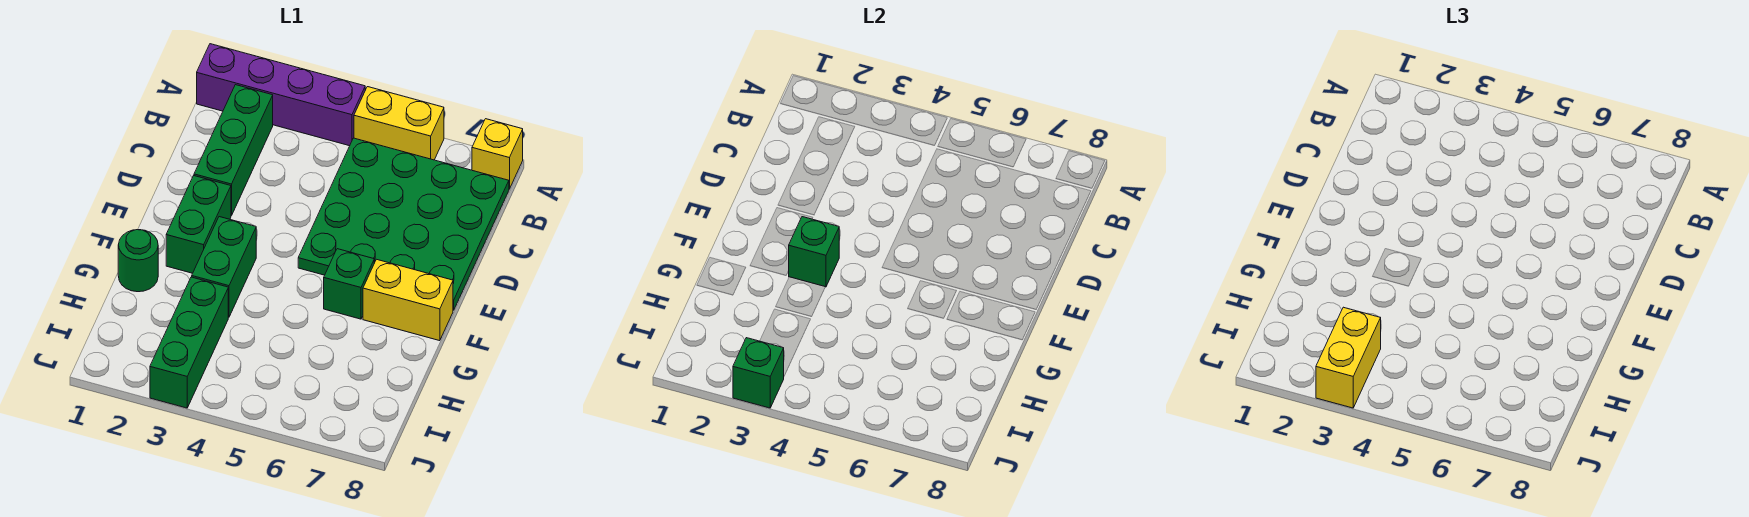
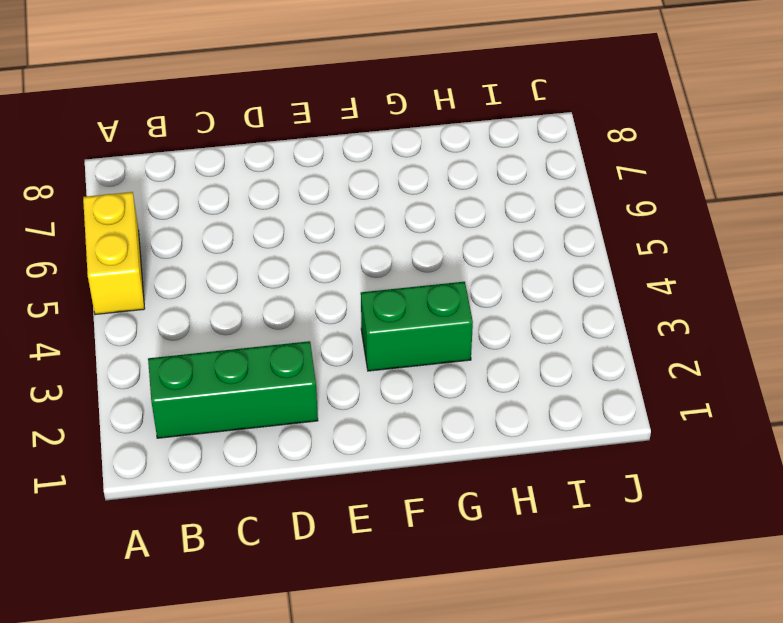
none -> purple 1x4 brick [197,44,365,146]
none -> yellow 1x1 brick [472,119,523,189]
none -> green 4x4 plate [298,138,509,310]

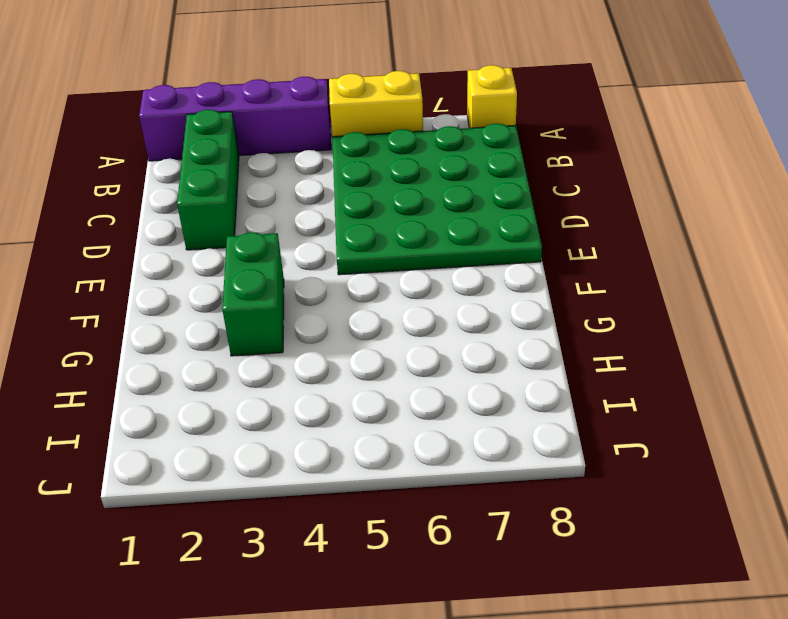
none -> green 1x2 brick [166,176,231,273]
none -> green 1x1 brick [324,249,375,319]
none -> yellow 1x2 brick [363,259,453,341]

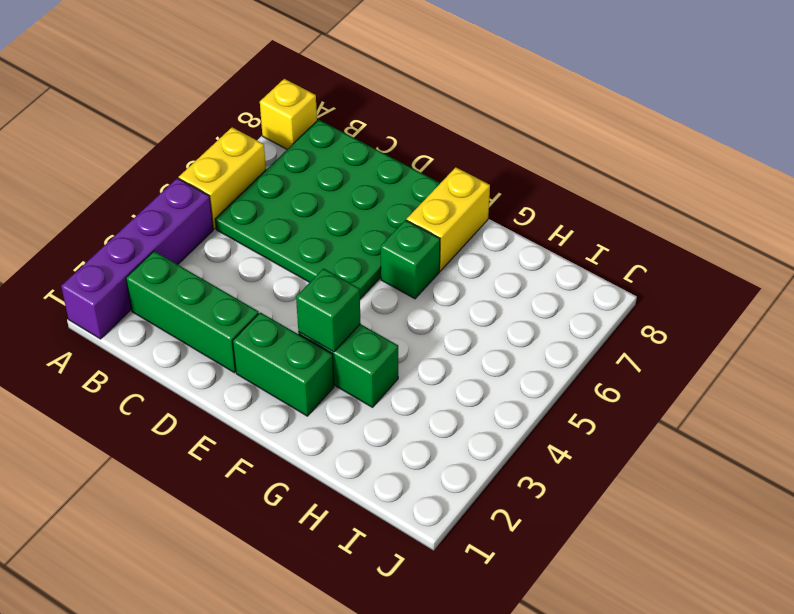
none -> green 1x1 round brick [118,230,158,292]
none -> green 1x3 brick [150,277,228,408]
none -> green 1x1 brick [733,338,784,408]

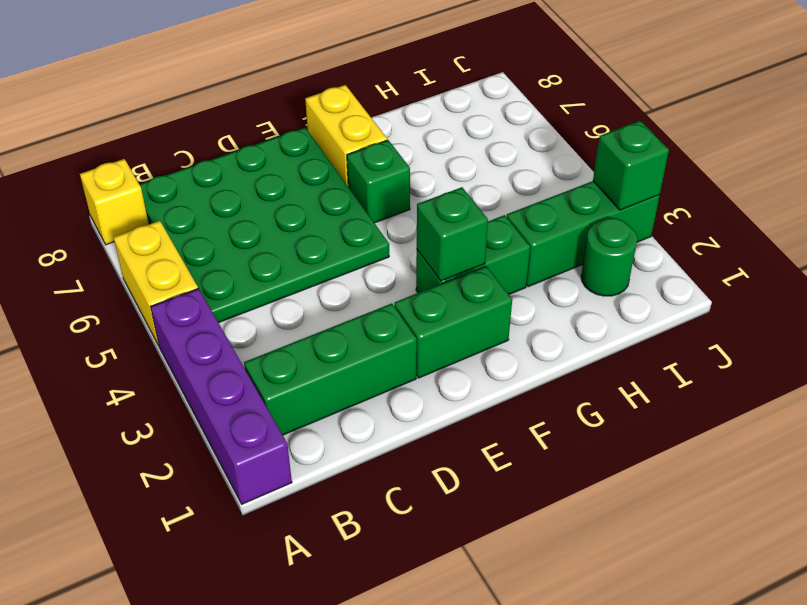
green 1x1 round brick [581,218,637,296] -> green 1x1 round brick moved to [118,230,158,292]
none -> yellow 1x2 brick [1316,307,1381,408]

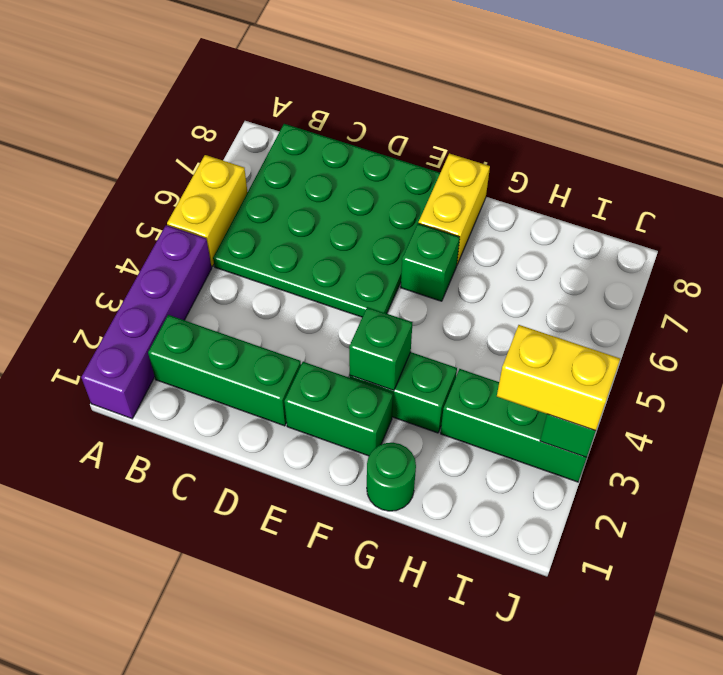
none -> yellow 1x1 brick [472,119,523,189]

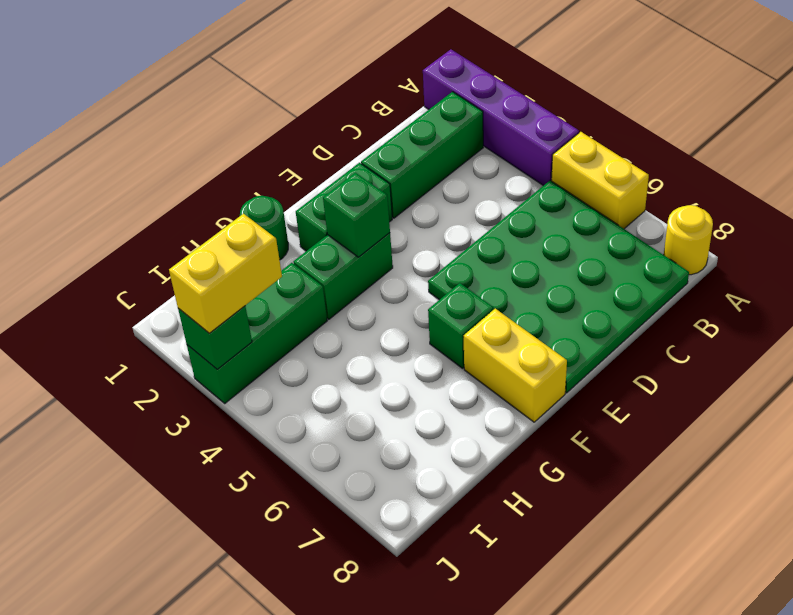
yellow 1x1 round brick [664,205,713,275] -> yellow 1x1 brick [472,119,523,189]

